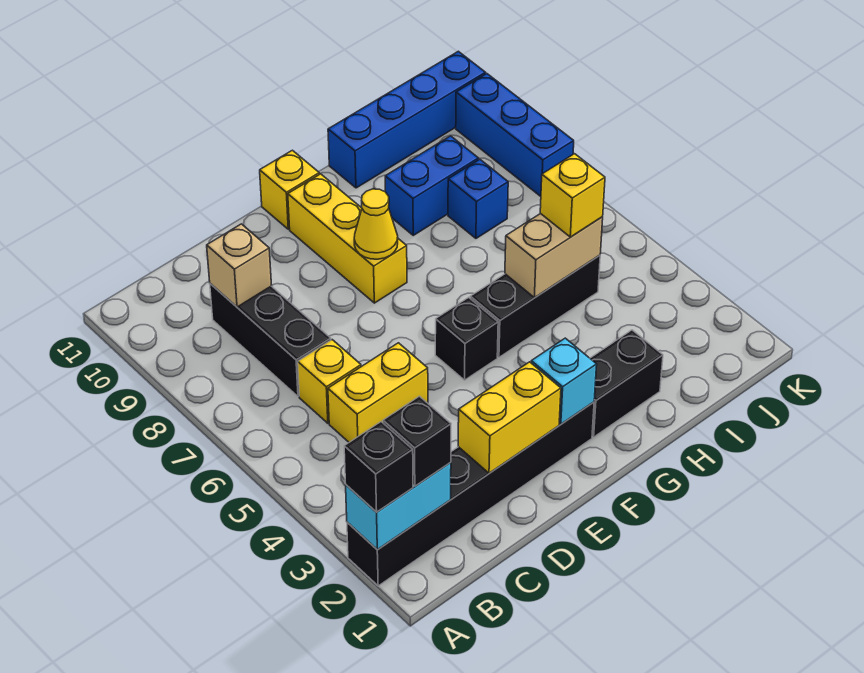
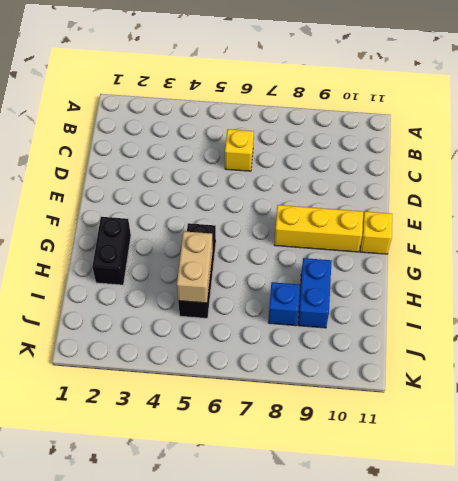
none -> black 1x6 brick [347,402,594,586]
none -> yellow 1x2 brick [328,343,428,442]
none -> black 1x3 brick [210,284,331,396]

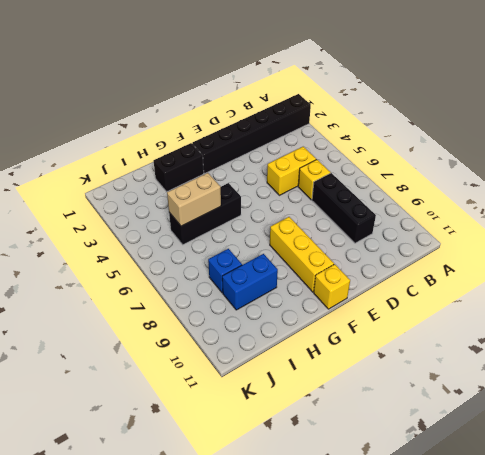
none -> black 1x1 brick [435,297,498,380]
none -> blue 1x4 brick [328,51,486,188]
none -> blue 1x3 brick [456,74,574,196]

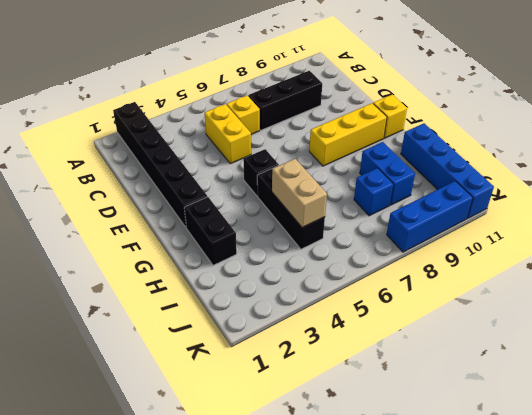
none -> cyan 1x2 brick [346,462,451,550]
none -> tan 1x1 brick [207,224,272,307]
none -> yellow 1x2 brick [458,362,561,473]

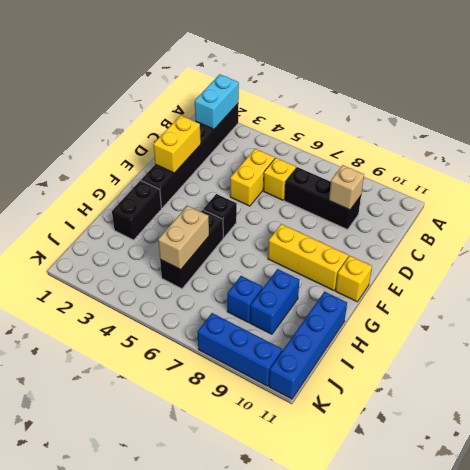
none -> cyan 1x1 brick [531,338,597,424]
none -> yellow 1x1 cone [354,189,398,259]
none -> black 1x1 brick [344,422,413,512]

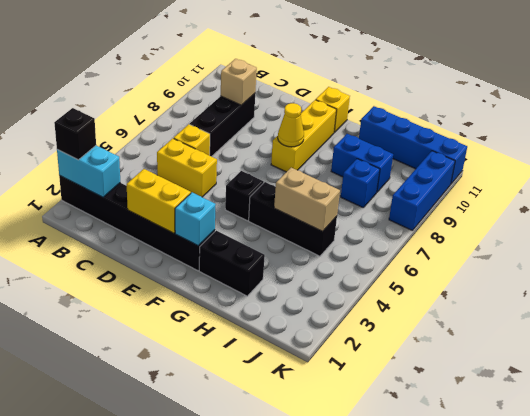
none -> black 1x1 brick [383,396,451,486]
none -> yellow 1x1 brick [540,154,605,237]

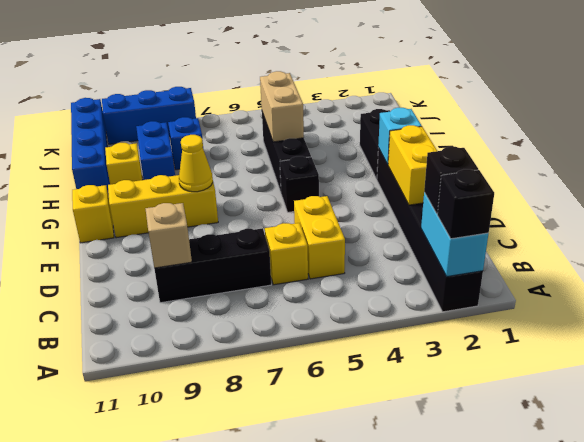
yellow 1x1 brick [105,143,142,184] -> yellow 1x1 brick moved to [540,154,605,237]

